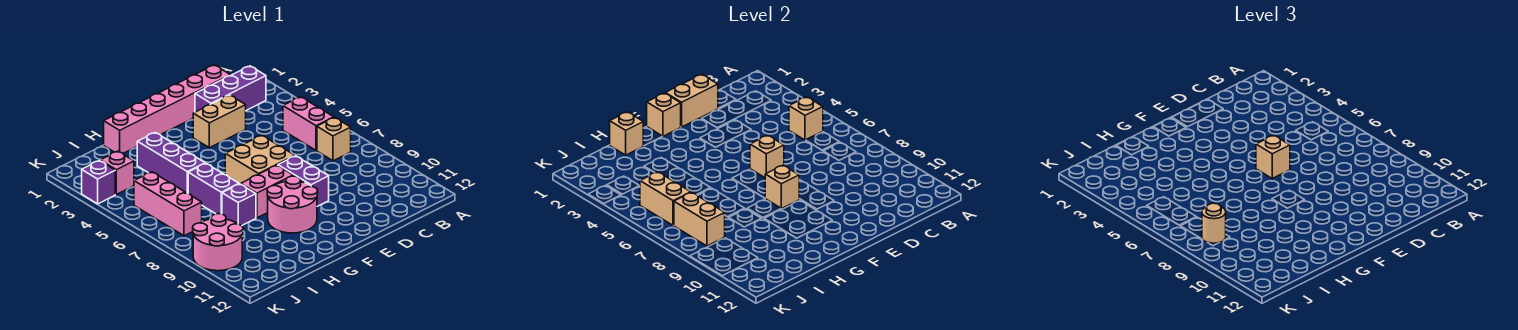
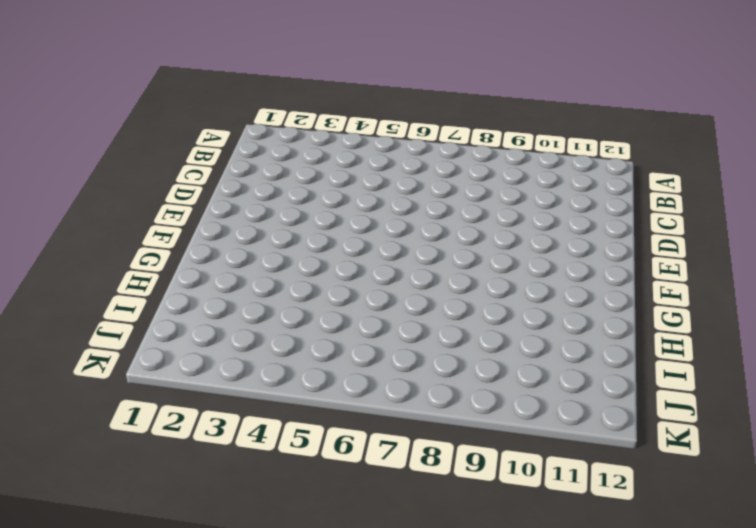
none -> purple 1x3 brick [195,66,266,112]
none -> pink 1x2 brick [283,97,334,150]
none -> tan 1x1 brick [317,117,351,161]

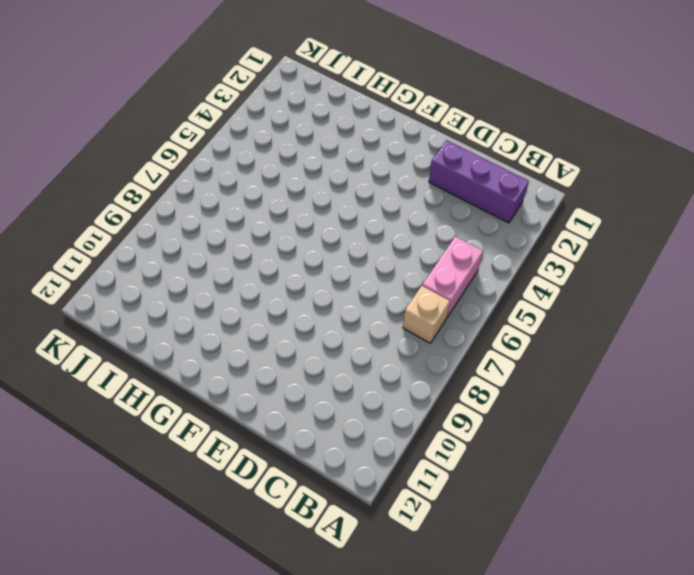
none -> pink 1x6 brick [104,65,231,153]
none -> tan 1x2 brick [193,95,246,148]
none -> tan 2x2 brick [225,135,295,184]

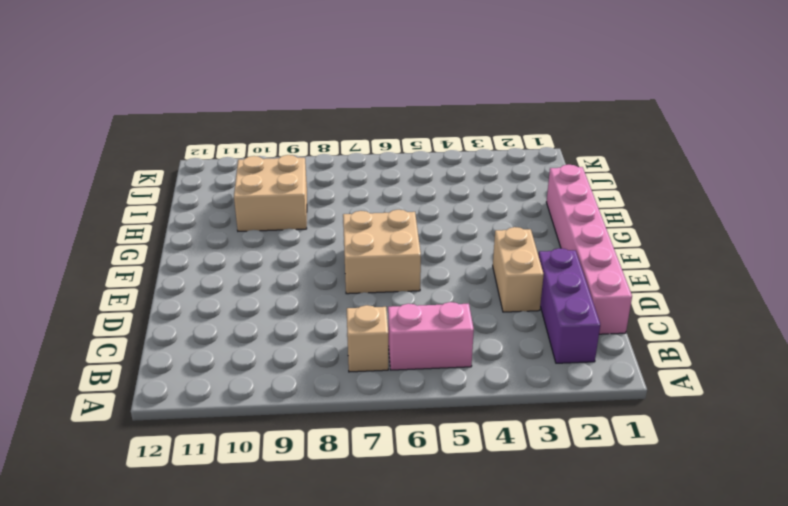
tan 2x2 brick [234,155,307,231] -> none
none -> purple 1x2 brick [278,156,329,206]
none -> pink 1x2 brick [241,165,293,218]
none -> pink 2x2 round brick [267,176,318,233]

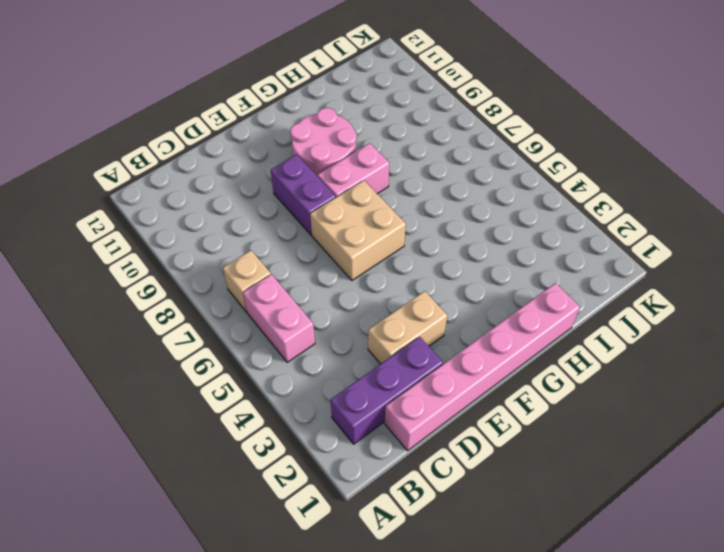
none -> purple 1x3 brick [137,133,205,193]
none -> purple 1x2 brick [188,163,239,214]
none -> purple 1x1 brick [222,184,256,226]

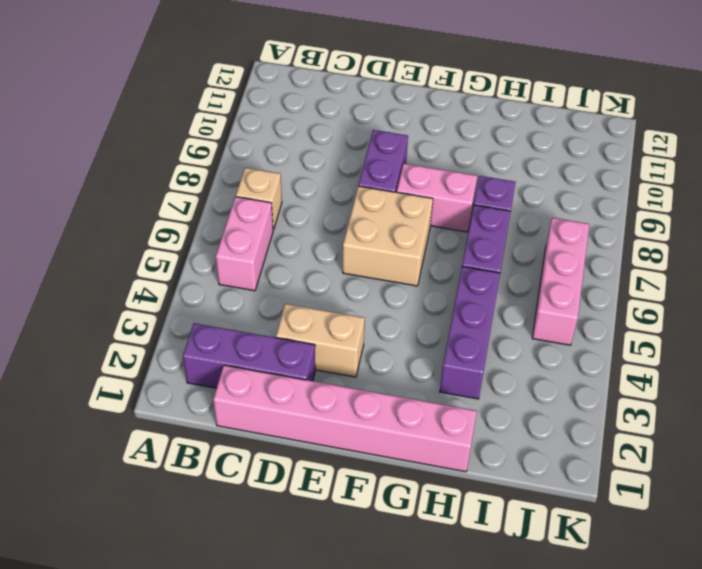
none -> pink 2x2 round brick [267,176,318,233]
none -> pink 1x1 brick [100,151,134,194]
none -> pink 2x2 round brick [193,214,243,271]

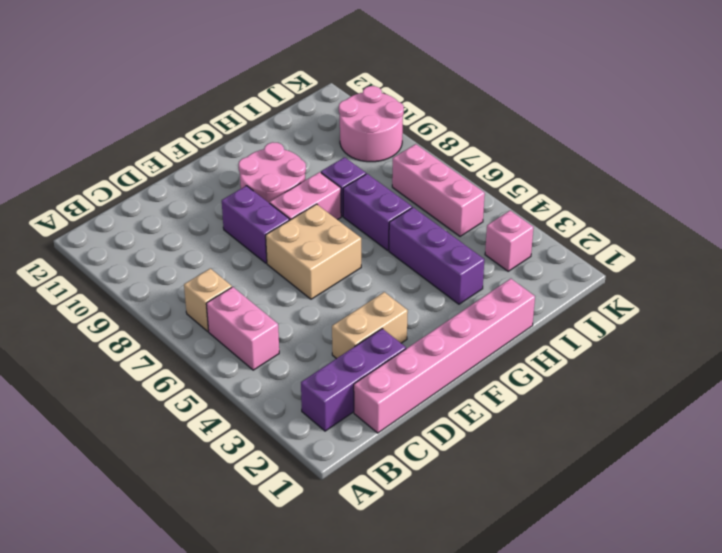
none -> purple 1x1 brick [82,161,115,204]
none -> tan 1x1 brick [789,97,823,140]
none -> tan 1x2 brick [665,74,718,127]

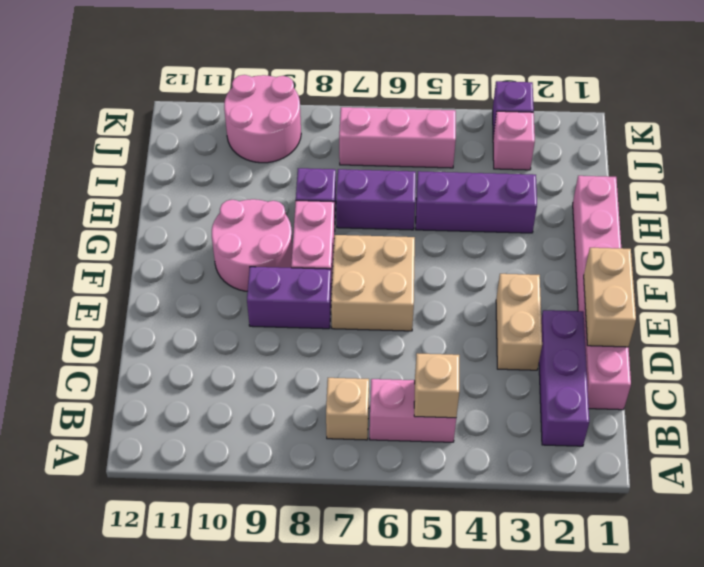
none -> tan 1x1 brick [750,135,784,178]
none -> tan 1x1 brick [647,93,681,136]
none -> tan 1x1 brick [765,165,799,209]

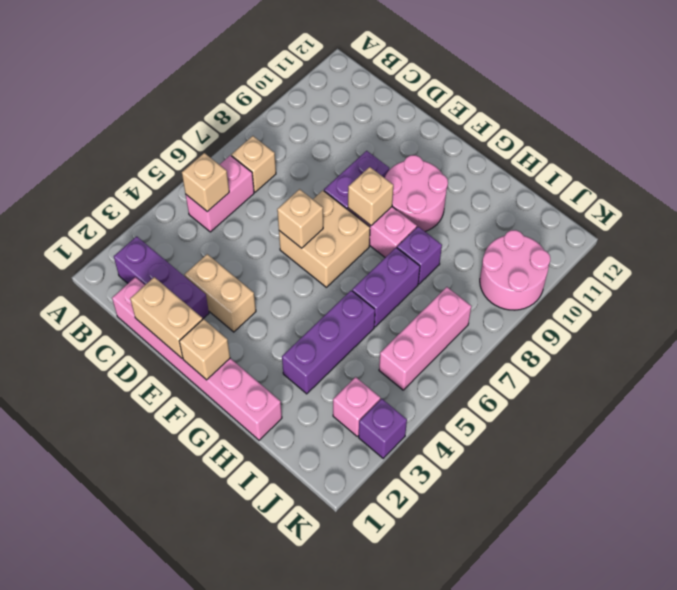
none -> tan 1x1 brick [610,112,643,155]
none -> tan 1x2 brick [640,172,691,225]
none -> tan 1x2 brick [674,192,725,246]

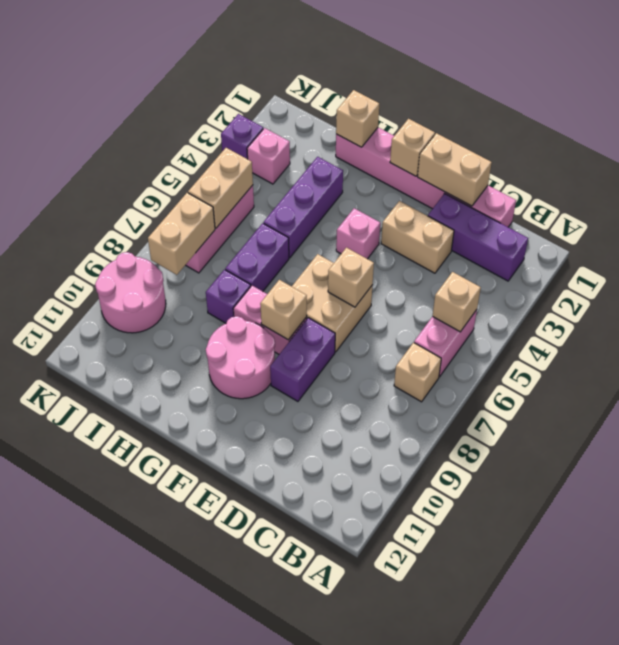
pink 1x1 brick [336,208,380,259] -> none
none -> tan 1x1 brick [1256,135,1290,178]
none -> tan 1x1 round brick [1202,203,1226,243]

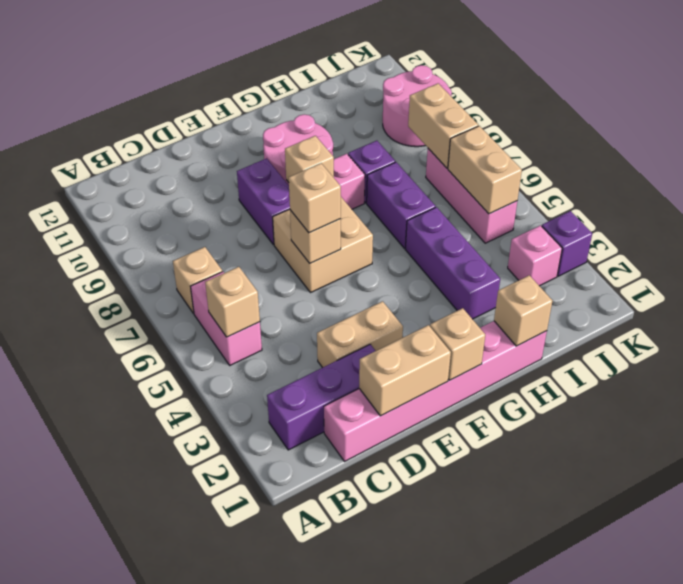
none -> tan 1x1 round brick [1202,203,1226,243]

